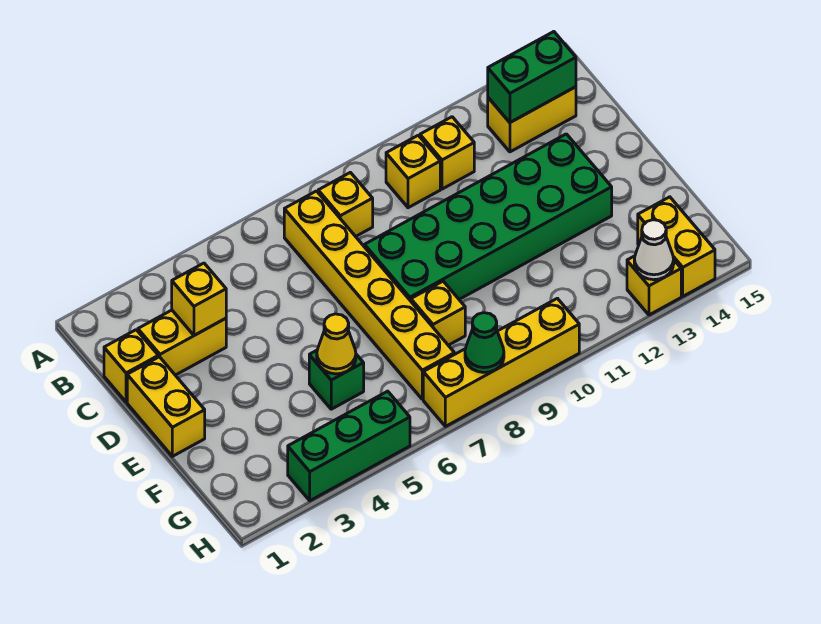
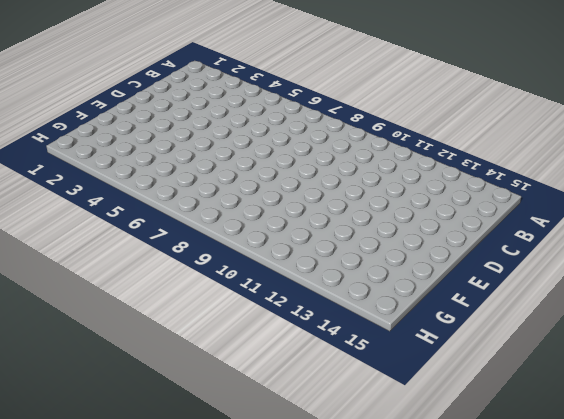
none -> yellow 1x6 brick [284,191,455,399]
none -> yellow 1x1 brick [318,172,373,237]
none -> yellow 1x1 brick [386,135,440,208]

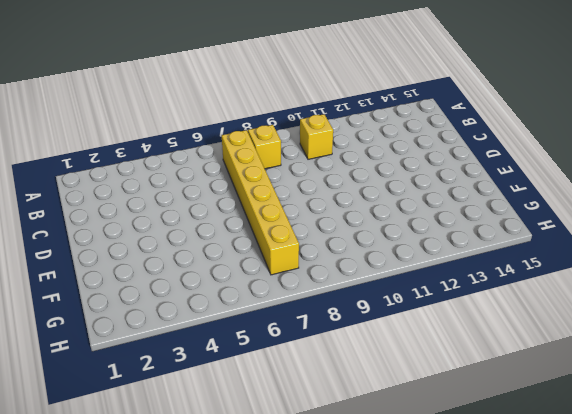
none -> yellow 1x1 brick [420,117,474,189]
none -> yellow 1x2 brick [488,87,576,152]
none -> yellow 1x1 brick [104,330,158,402]

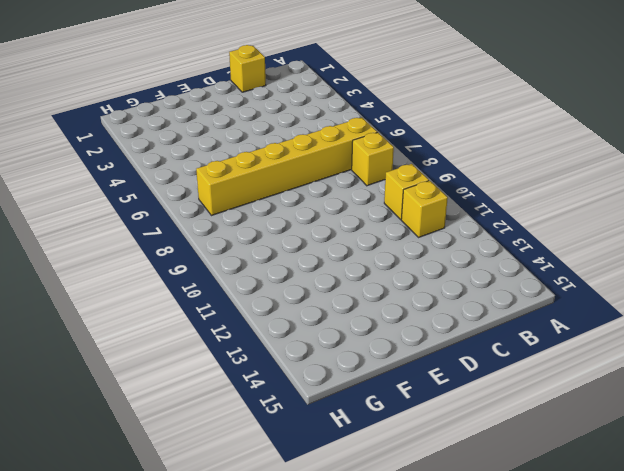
none -> yellow 1x2 brick [488,87,576,152]
none -> yellow 1x2 brick [138,310,226,375]
none -> yellow 1x2 brick [127,357,205,456]

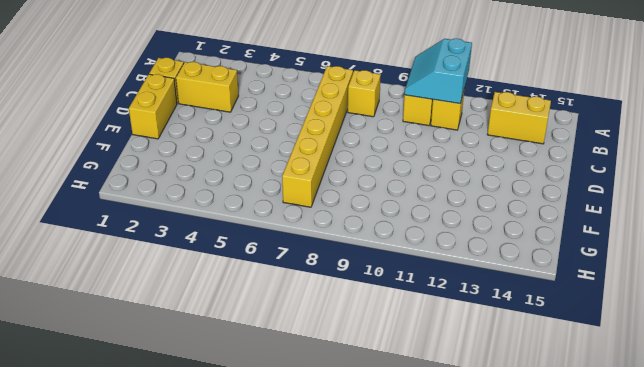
cyan 2x2 slope [405,39,472,103] -> none
none -> green 2x6 brick [365,134,612,301]
none -> green 1x1 brick [309,350,364,409]
none -> yellow 1x1 brick [411,281,465,345]

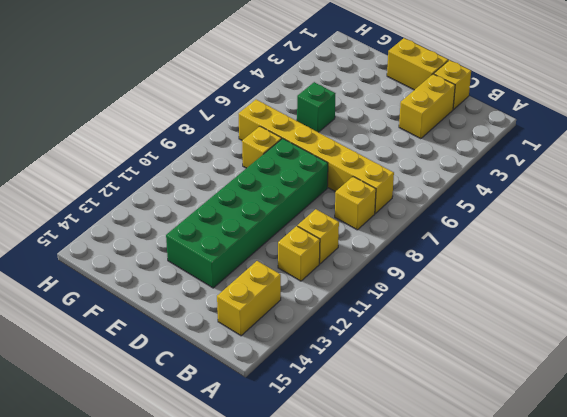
none -> yellow 1x2 brick [638,197,715,296]
none -> green 1x3 brick [288,391,410,501]
none -> yellow 1x4 brick [423,298,579,426]

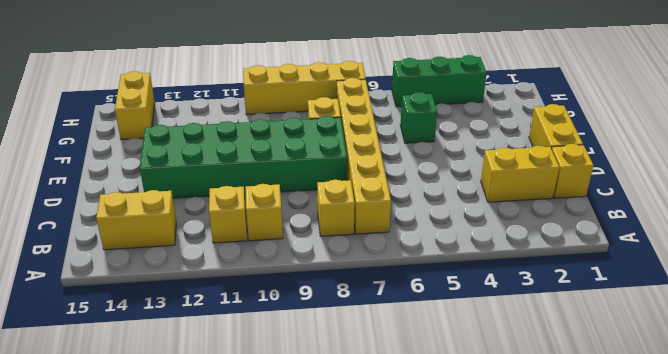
none -> yellow 1x1 brick [627,256,681,315]
none -> green 1x2 brick [488,32,576,122]
none -> yellow 1x1 brick [172,263,226,335]

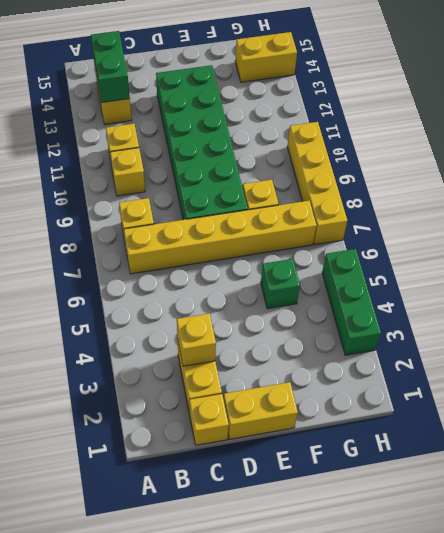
none -> yellow 1x1 brick [627,256,681,315]
none -> yellow 1x1 cone [317,314,356,374]
none -> green 1x1 cone [465,313,504,372]

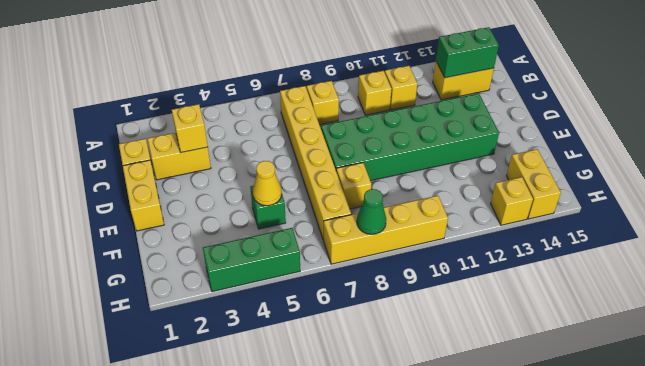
none -> white 1x1 cone [634,220,674,280]

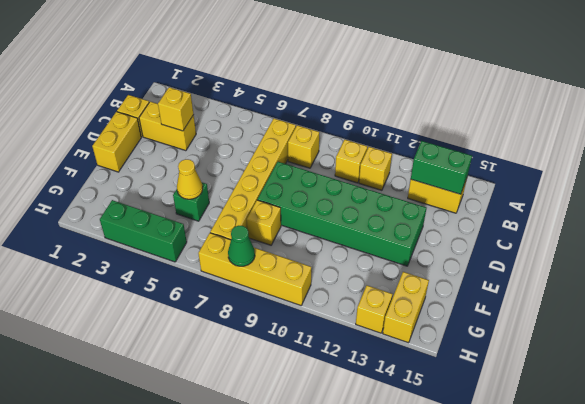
none -> white 1x1 cone [634,220,674,280]

